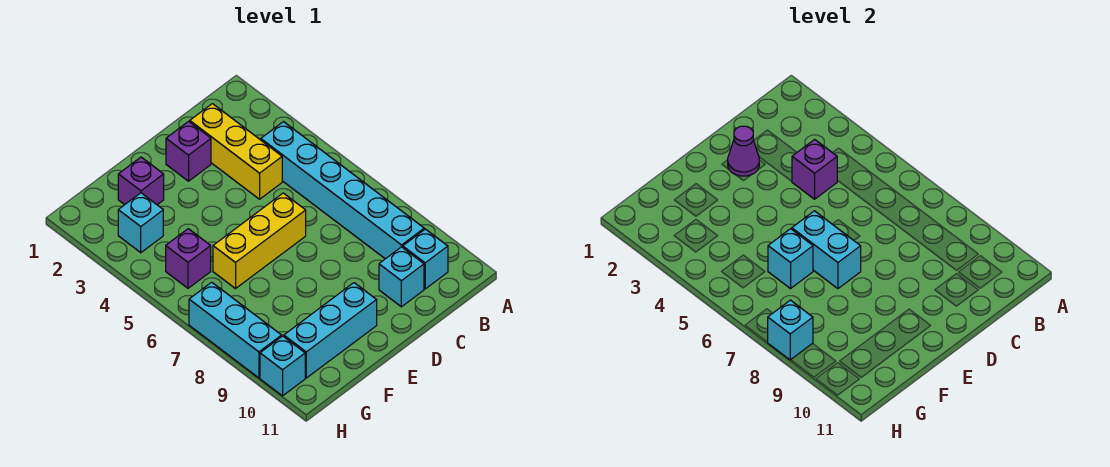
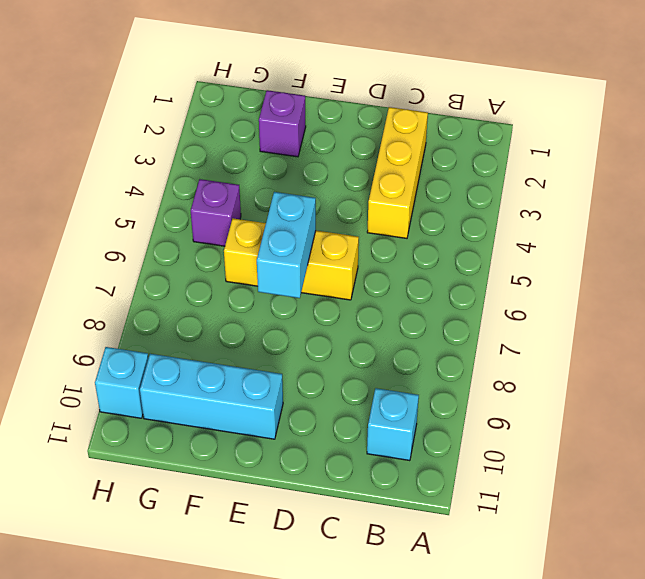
none -> cyan 1x6 brick [261,122,424,259]
none -> cyan 1x1 brick [379,247,424,307]
none -> purple 1x1 brick [166,121,211,181]

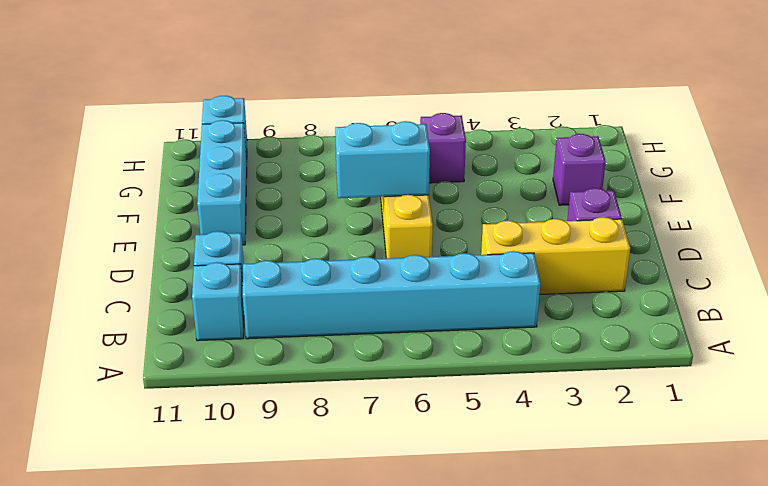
none -> cyan 1x1 brick [118,193,163,253]
none -> cyan 1x3 brick [189,282,282,378]
none -> purple 1x1 brick [792,139,837,199]

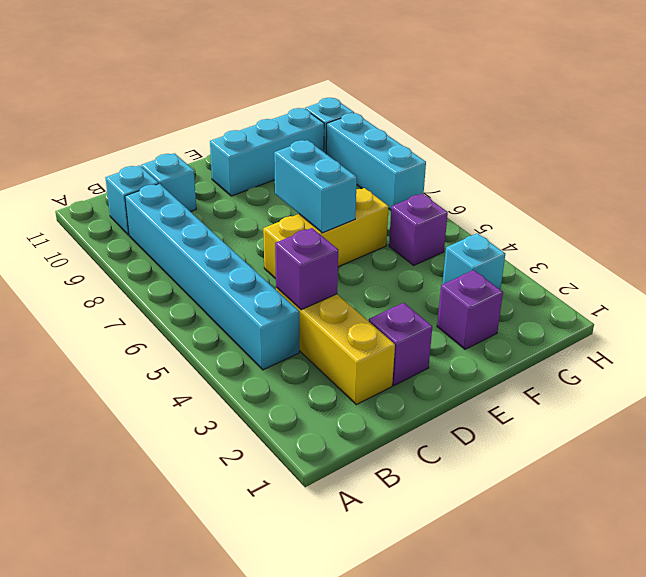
none -> purple 1x1 cone [728,126,759,176]
none -> cyan 1x1 brick [768,229,813,289]
none -> cyan 1x1 brick [768,300,813,360]

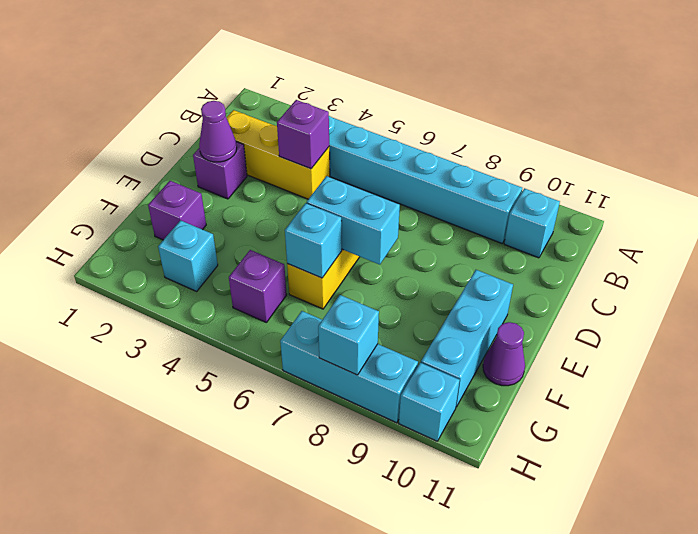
purple 1x1 cone [483,322,525,386] -> none
none -> cyan 1x1 brick [379,247,424,307]

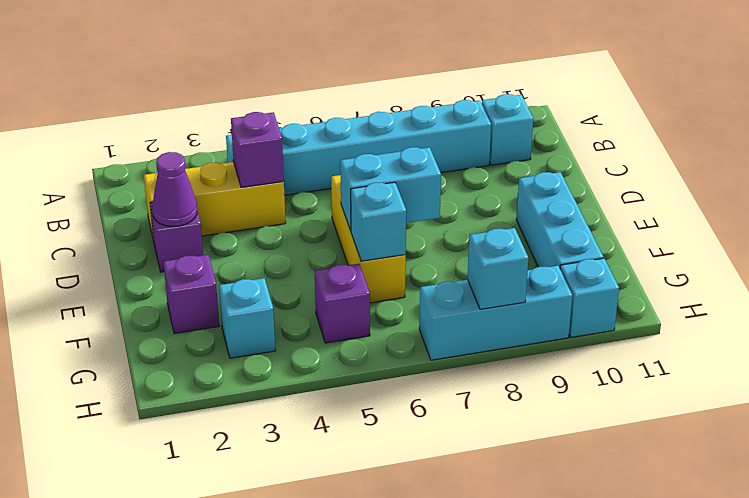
none -> cyan 1x1 brick [379,247,424,307]

